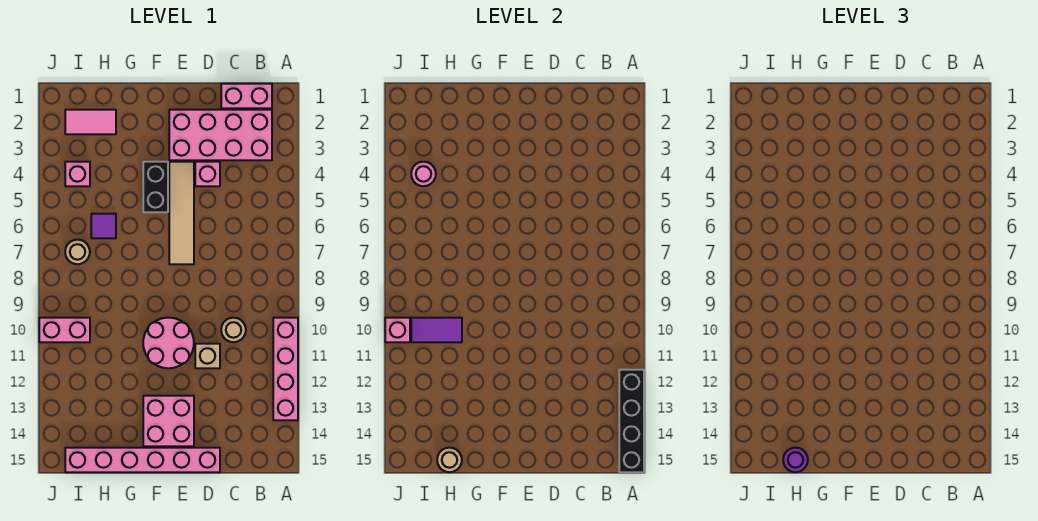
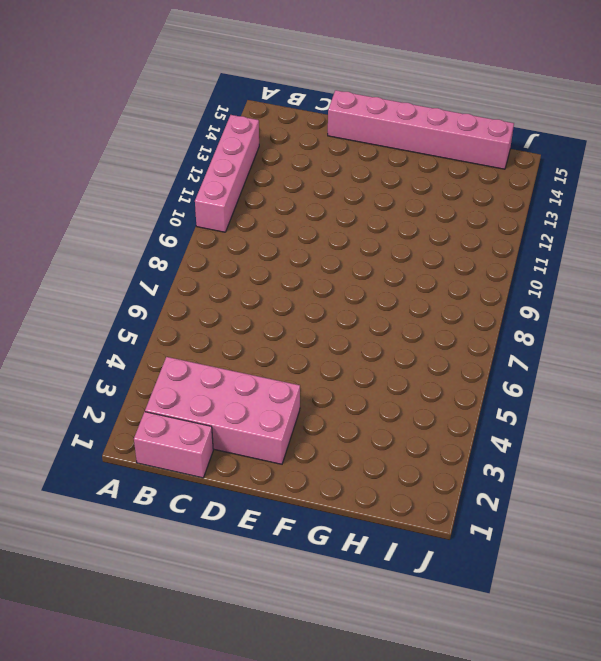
none -> tan 1x1 round brick [221,318,246,342]
none -> pink 1x1 brick [195,162,220,186]
none -> tan 1x1 brick [195,344,220,368]

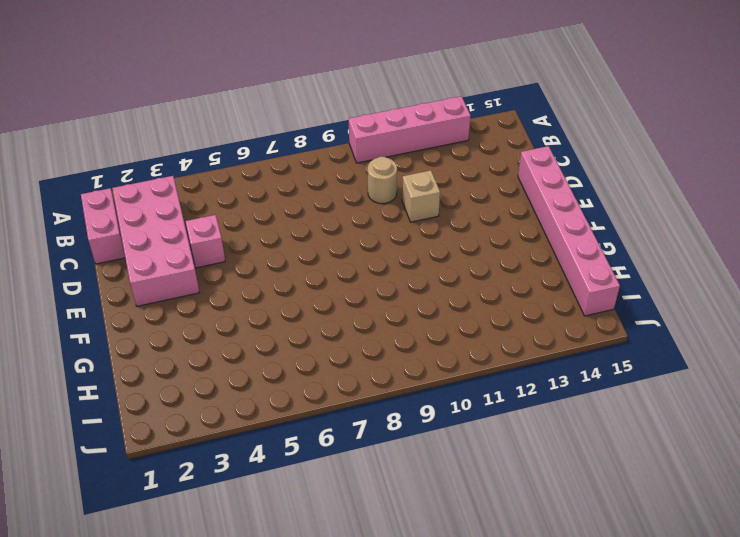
none -> tan 1x4 tile [169,162,194,264]
none -> pink 2x2 round brick [143,318,194,368]
none -> pink 2x2 brick [143,396,194,446]

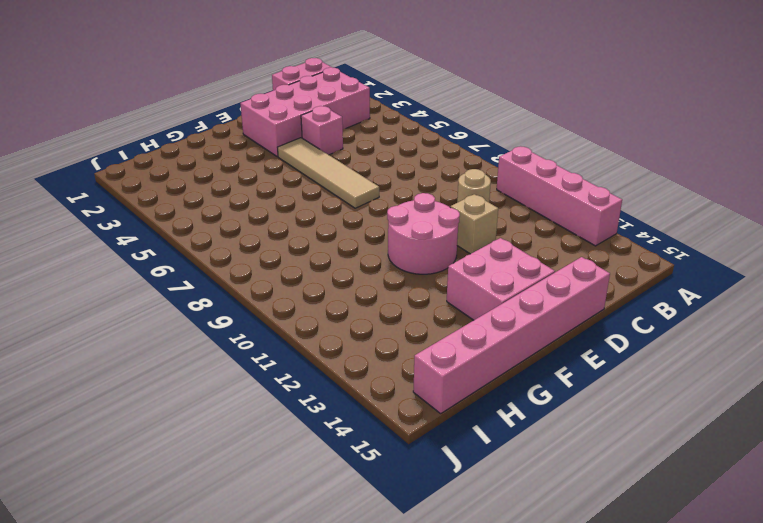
none -> black 1x2 brick [143,162,168,212]
none -> pink 1x2 tile [65,110,116,134]
none -> purple 1x1 tile [91,214,116,238]

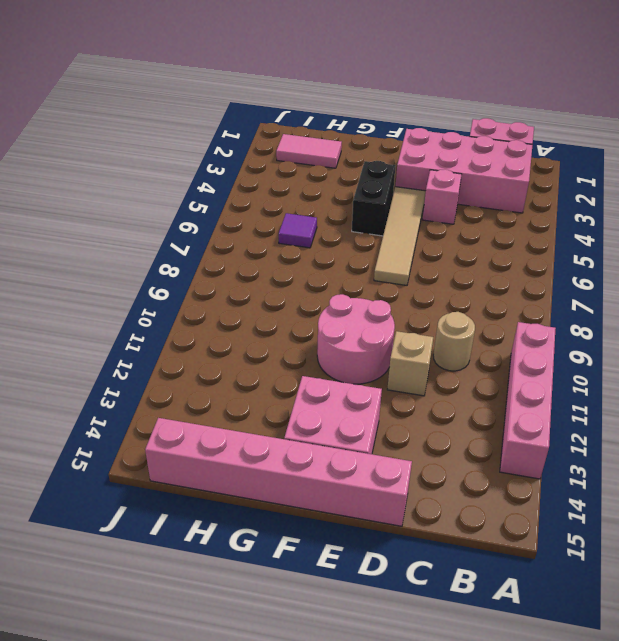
none -> pink 1x1 brick [65,162,90,186]
none -> tan 1x1 round brick [65,240,90,264]
none -> pink 1x2 brick [39,318,90,342]

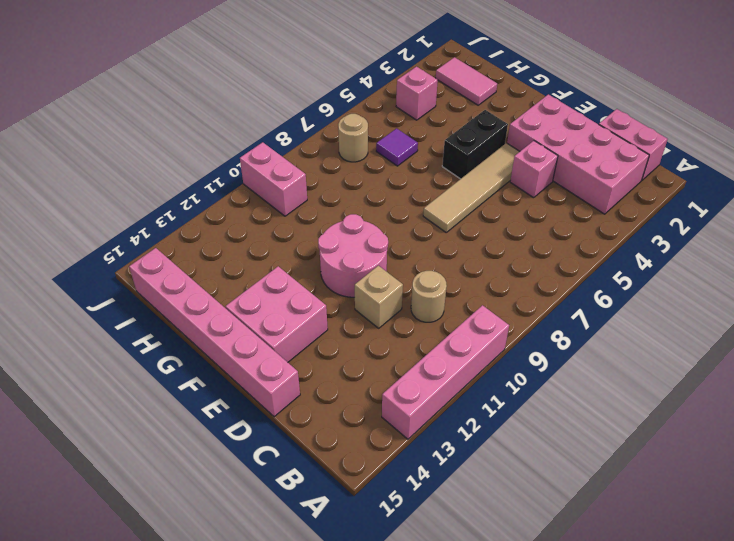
none -> black 1x4 brick [619,370,644,472]
none -> purple 1x2 tile [411,318,462,342]
none -> tan 1x1 round brick [437,448,462,472]

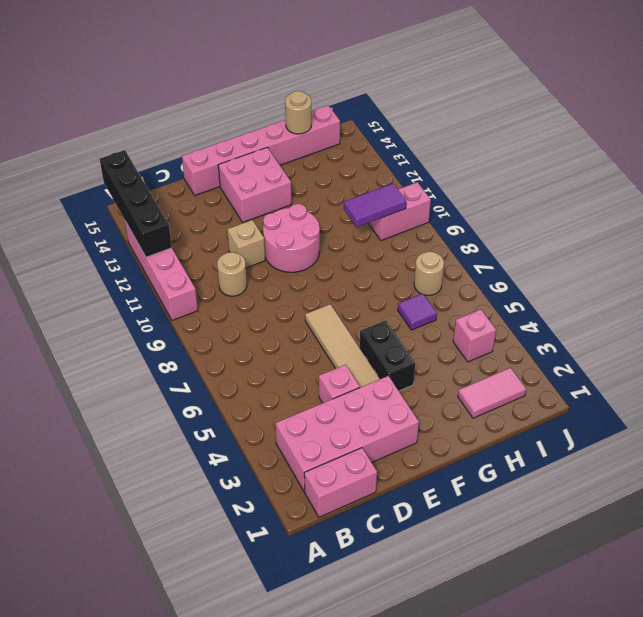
none -> pink 1x1 round brick [411,162,436,186]
none -> pink 1x1 brick [385,318,410,342]
none -> purple 1x1 round brick [783,448,808,472]

